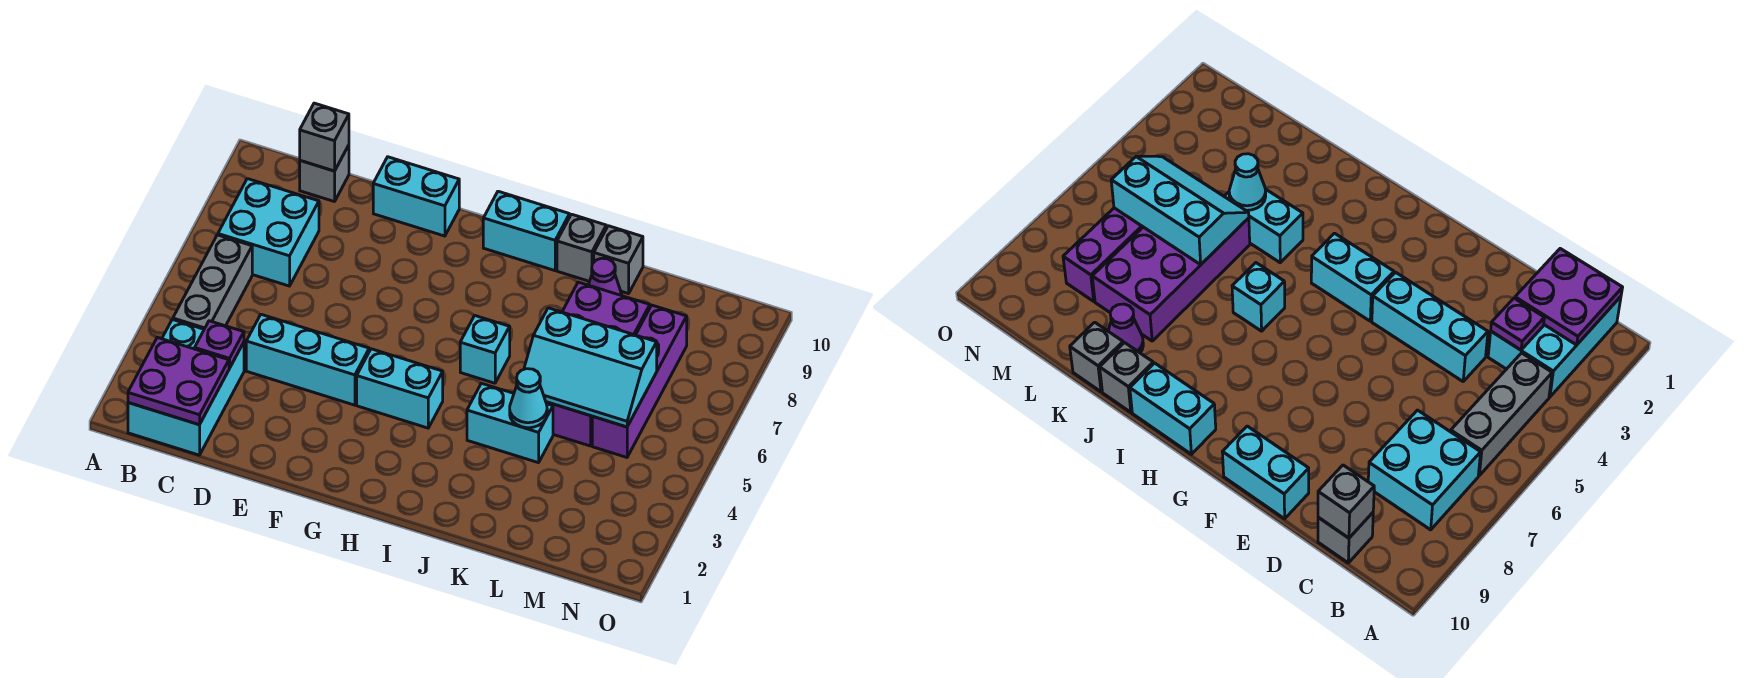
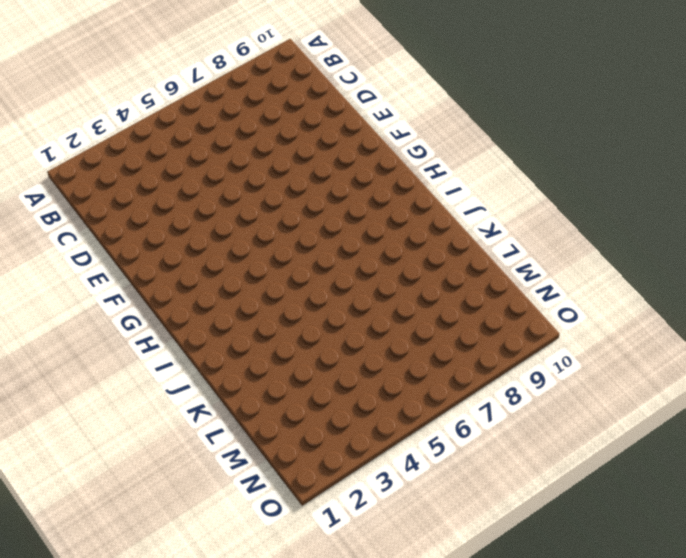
none -> cyan 2x3 brick [128,320,244,455]
none -> grey 1x3 brick [173,235,252,329]
none -> cyan 2x2 brick [218,179,319,286]

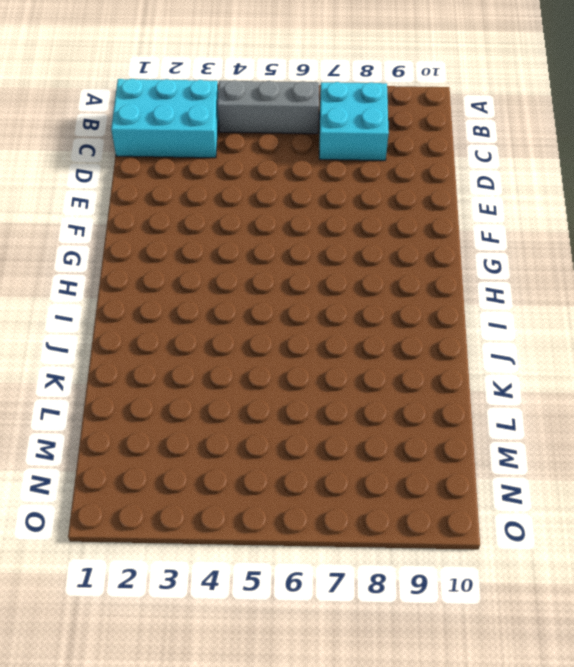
none -> grey 1x1 brick [300,145,349,202]
none -> cyan 1x3 brick [246,314,369,405]
none -> cyan 1x2 brick [373,157,459,236]

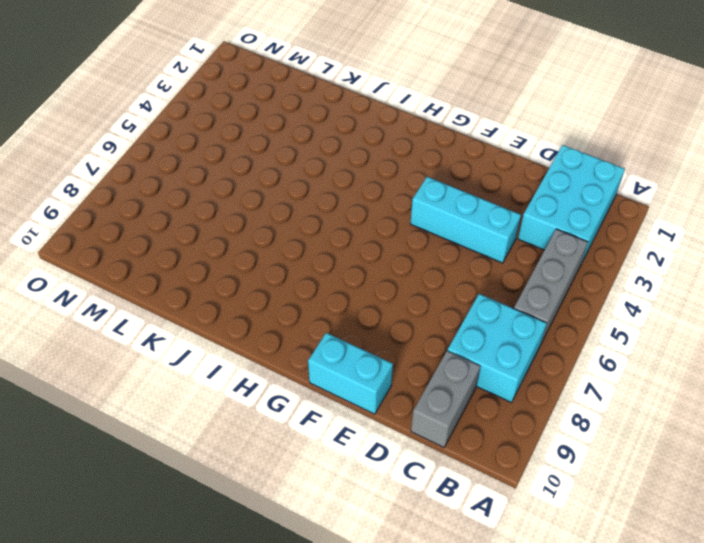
grey 1x2 brick [411,351,480,447] -> grey 1x1 brick [300,145,349,202]
none -> cyan 1x2 brick [357,349,443,428]
none -> cyan 1x2 brick [483,191,570,271]
none -> cyan 1x1 brick [460,316,510,383]

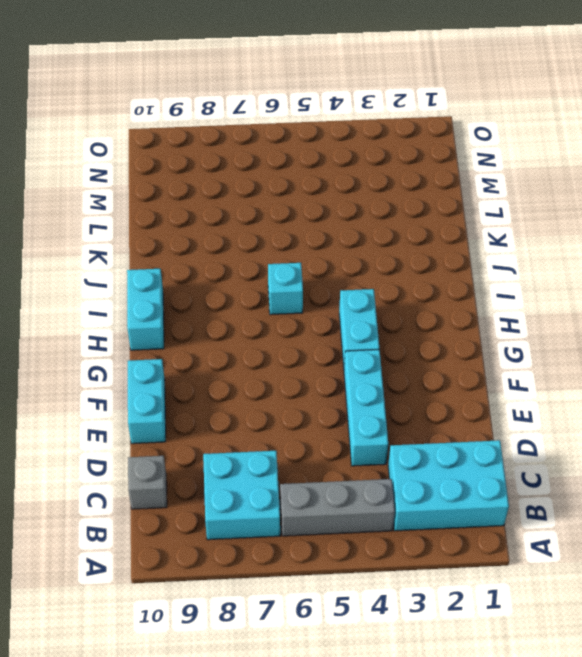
none -> cyan 1x2 brick [467,383,553,463]
none -> grey 1x1 brick [557,214,606,281]
none -> purple 2x4 brick [546,282,650,446]

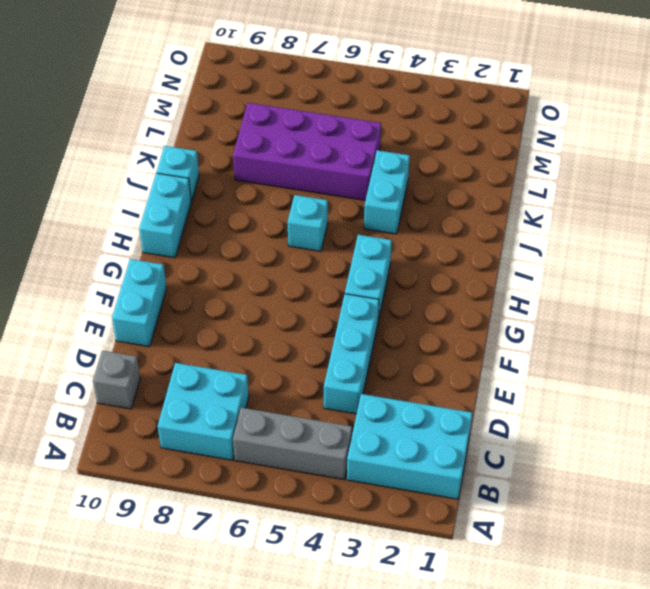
cyan 1x1 brick [157,146,199,202] -> grey 1x1 brick [557,214,606,281]
none -> purple 1x1 cone [589,258,622,296]
none -> grey 1x1 brick [594,226,643,294]
none -> purple 1x4 brick [592,305,687,457]

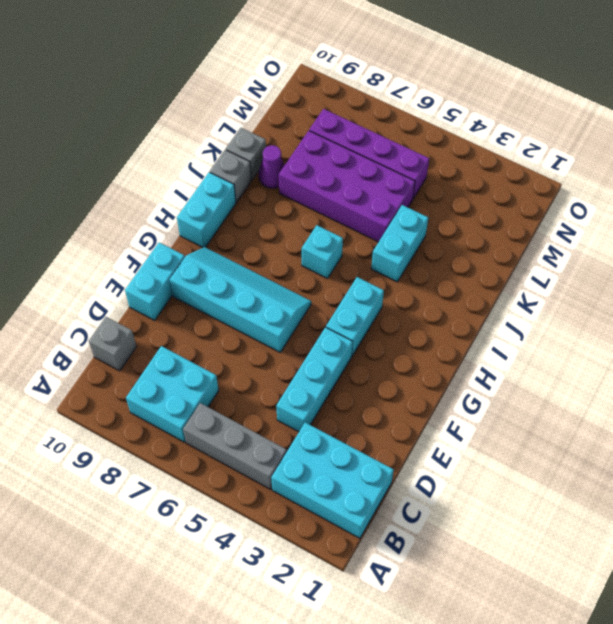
cyan 2x4 slope [170,247,311,352] -> none
none -> purple 2x2 plate [128,338,229,425]
none -> purple 1x1 plate [195,321,244,368]
none -> grey 1x1 brick [300,103,349,171]

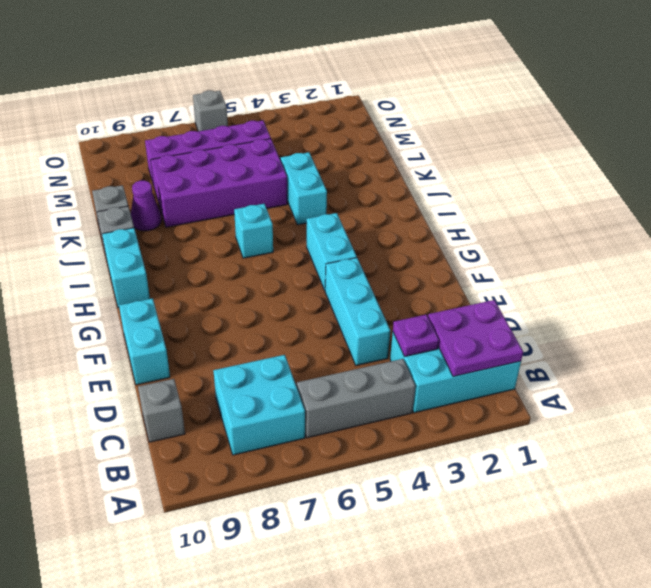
grey 1x1 brick [193,90,228,131] -> grey 1x1 brick moved to [300,103,349,171]
none -> cyan 1x1 cone [510,369,547,428]
none -> cyan 2x3 slope [524,308,657,427]

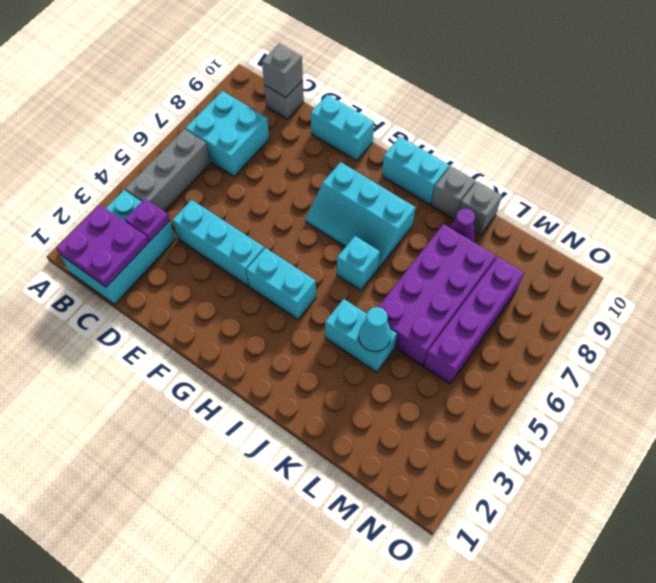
cyan 2x3 slope [306,162,416,268] -> cyan 2x3 slope moved to [524,308,657,427]

